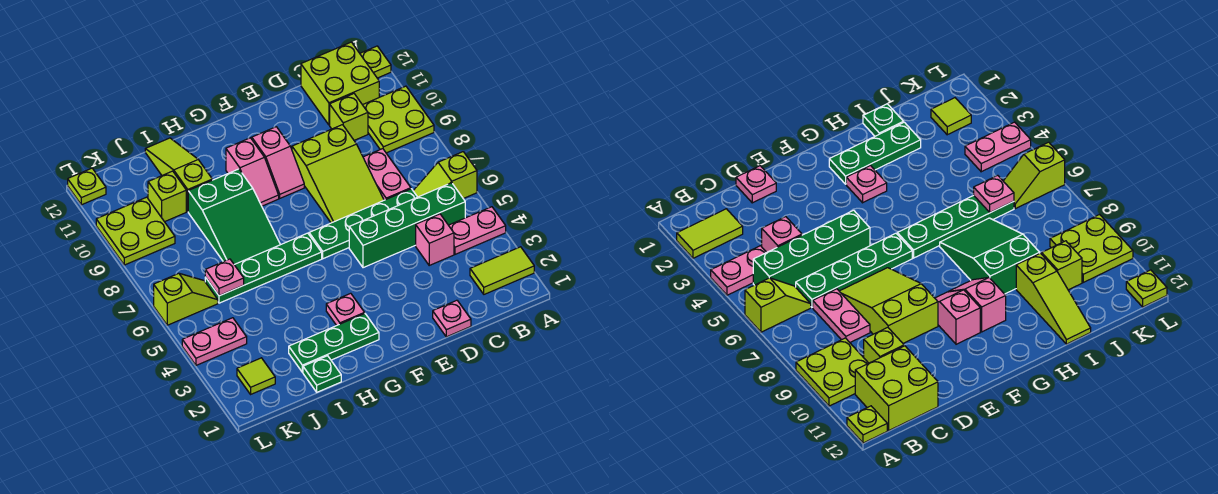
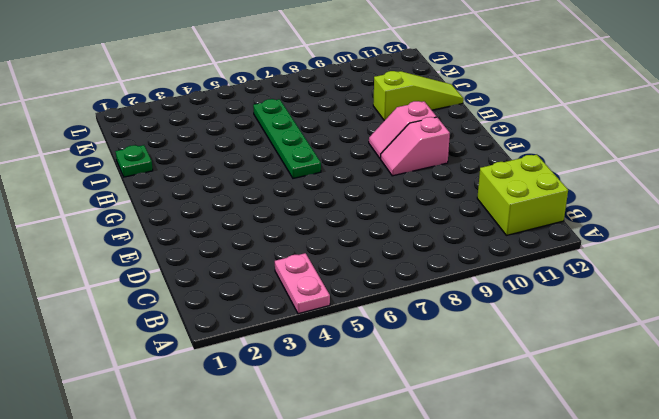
none -> lime 1x2 tile [470,247,534,294]
none -> lime 1x2 slope [413,152,477,199]
none -> lime 2x2 plate [363,86,434,153]

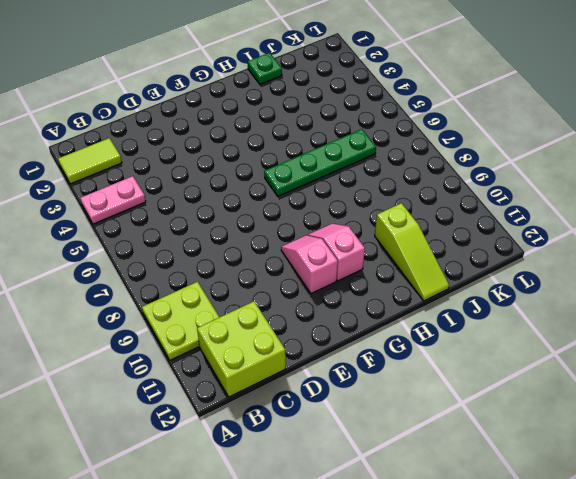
none -> lime 1x2 slope [413,152,477,199]
none -> lime 1x1 plate [360,46,391,78]
none -> green 1x4 brick [349,183,465,268]

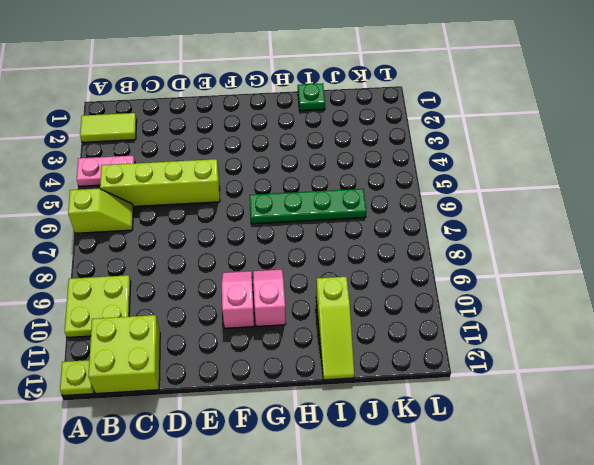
lime 1x4 brick [100,159,220,206] -> green 1x4 brick [349,183,465,268]
none -> pink 1x1 brick [416,214,454,265]
none -> green 1x4 plate [309,189,417,259]
none -> pink 1x2 plate [363,149,411,200]

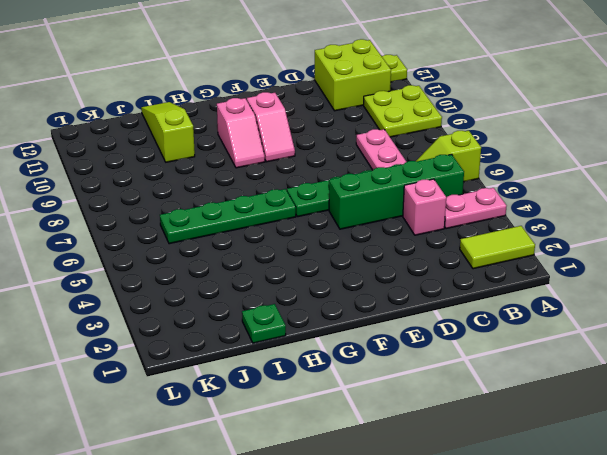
none -> lime 1x1 brick [330,94,368,140]
none -> pink 1x1 plate [433,300,471,337]
none -> lime 2x3 slope [292,125,384,223]

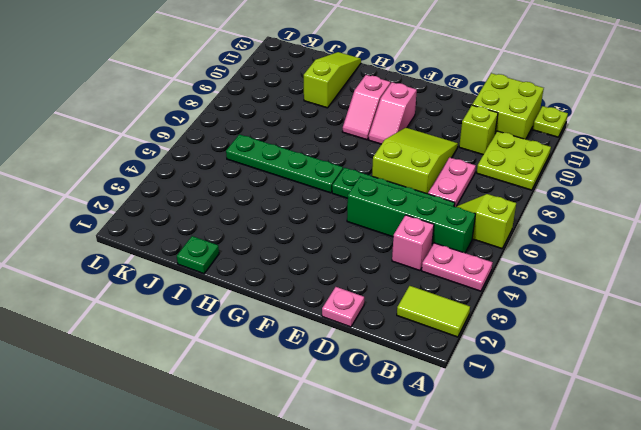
lime 2x3 slope [372,128,458,194] -> lime 2x3 slope turned to [292,125,384,223]
none -> green 1x3 plate [289,314,379,372]
none -> pink 1x1 plate [326,293,365,326]
none -> green 2x3 slope [188,169,280,264]

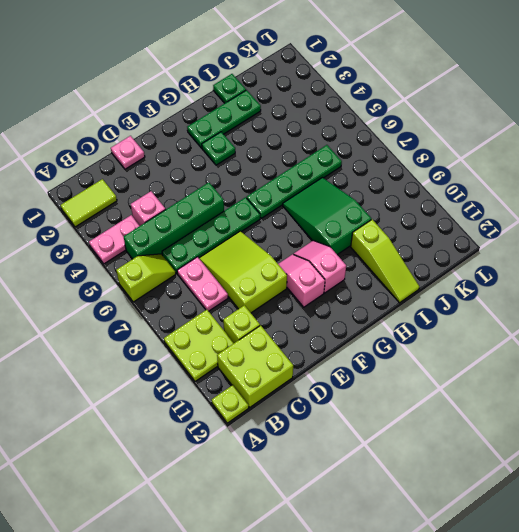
green 1x1 plate [202,132,235,165] -> pink 1x1 plate [326,293,365,326]
none -> lime 1x1 brick [148,171,186,222]
none -> lime 1x1 tile [237,358,275,394]
none -> pink 1x2 plate [182,318,247,365]

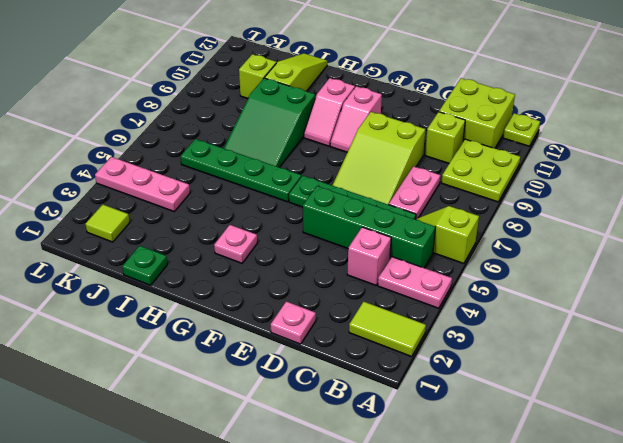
pink 1x3 plate [95,157,190,211] -> pink 1x2 plate [182,318,247,365]
none -> green 1x3 plate [289,314,379,372]
none -> lime 1x2 slope [154,273,218,325]
none -> lime 2x2 plate [96,197,175,265]

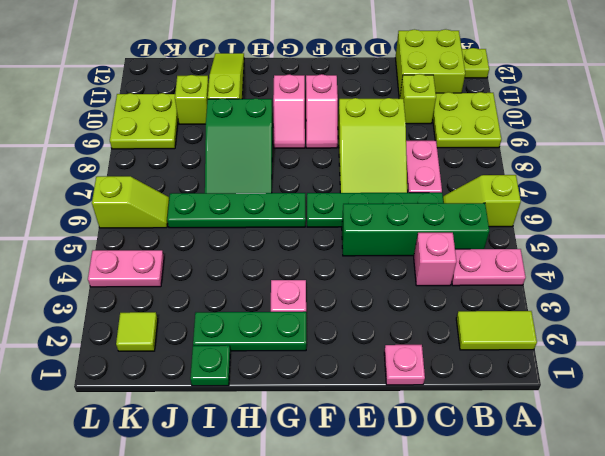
none -> lime 1x1 plate [68,168,106,205]
none -> pink 1x1 plate [205,259,244,296]

